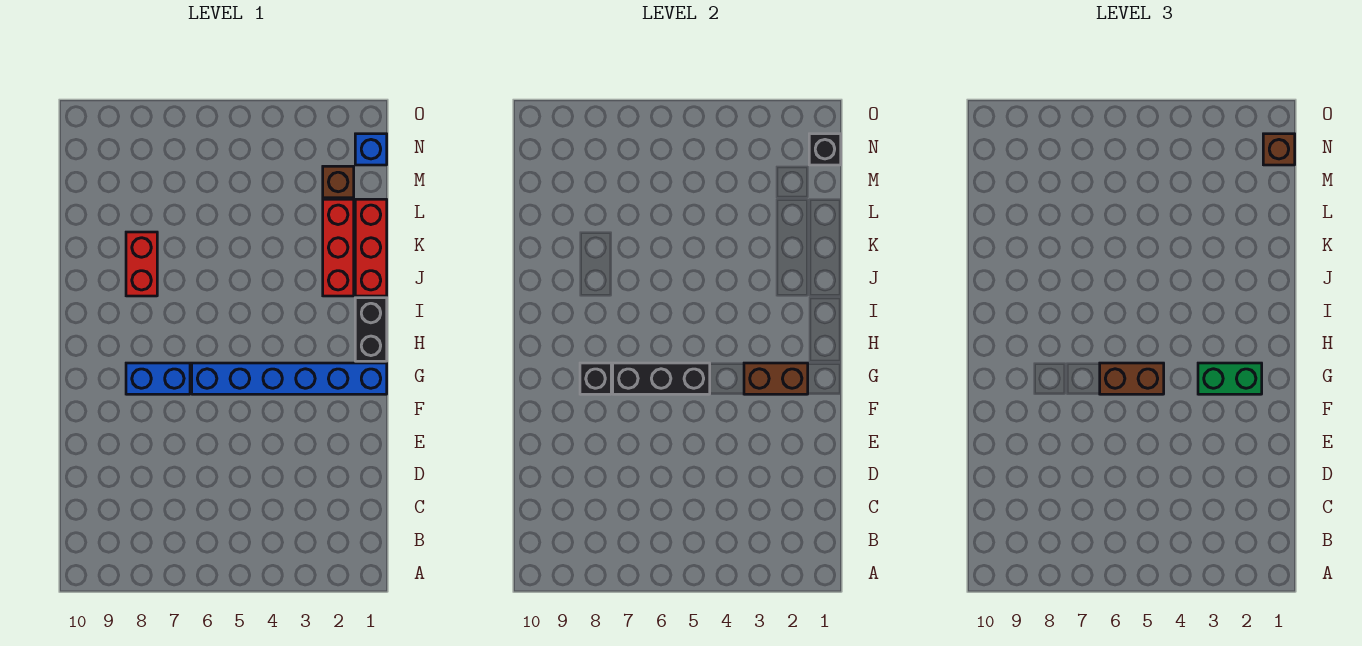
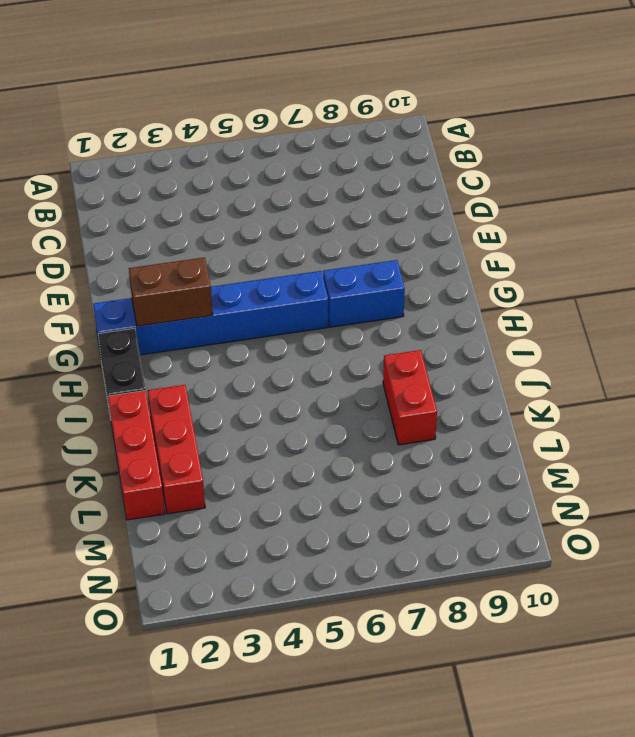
none -> brown 1x1 brick [323,166,354,198]
none -> blue 1x1 brick [355,134,387,165]
none -> black 1x3 brick [613,363,710,394]

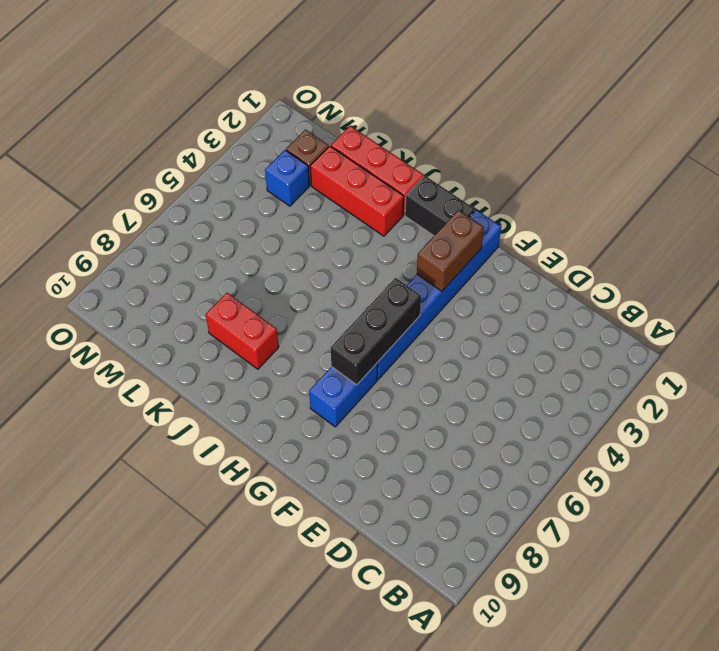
blue 1x1 brick [265,150,309,206] -> blue 1x1 brick moved to [355,134,387,165]
none -> black 1x1 brick [580,363,611,394]
none -> black 1x1 brick [809,134,841,165]
none -> green 1x2 brick [1198,363,1262,394]

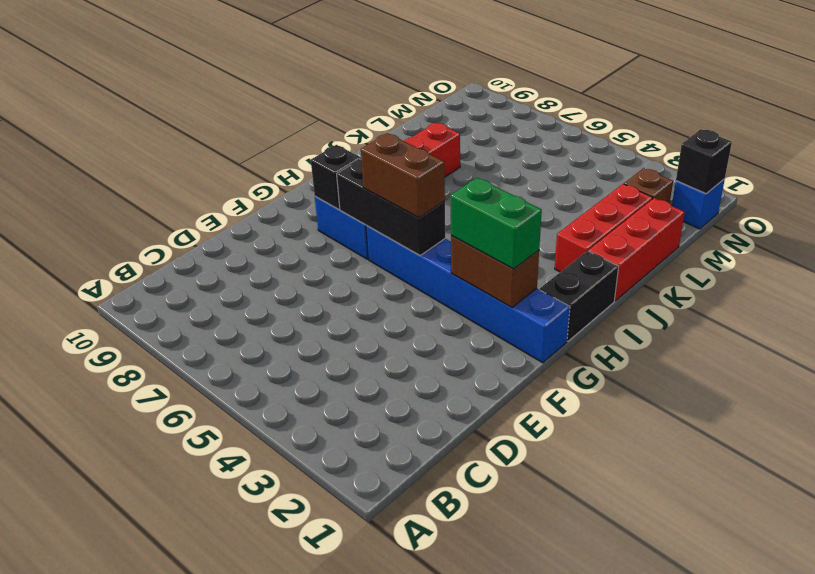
none -> brown 1x1 brick [1263,134,1295,165]

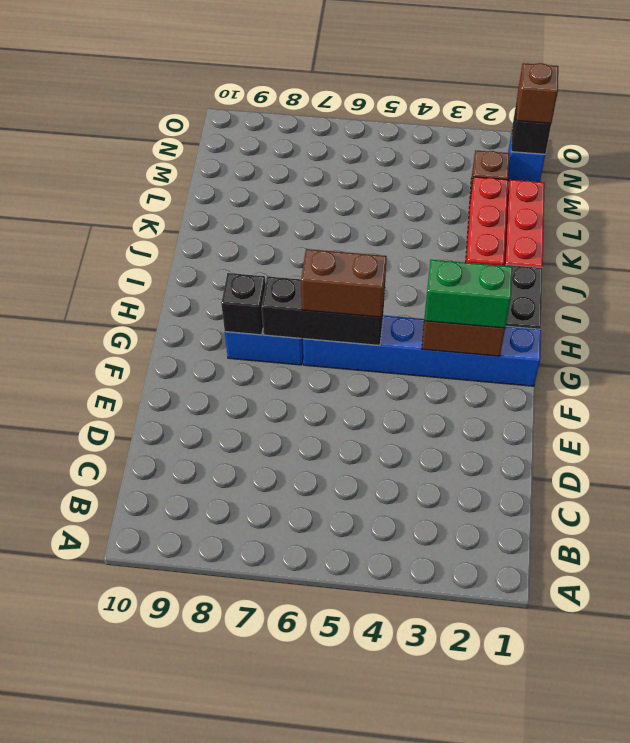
none -> red 1x2 brick [126,232,157,296]

